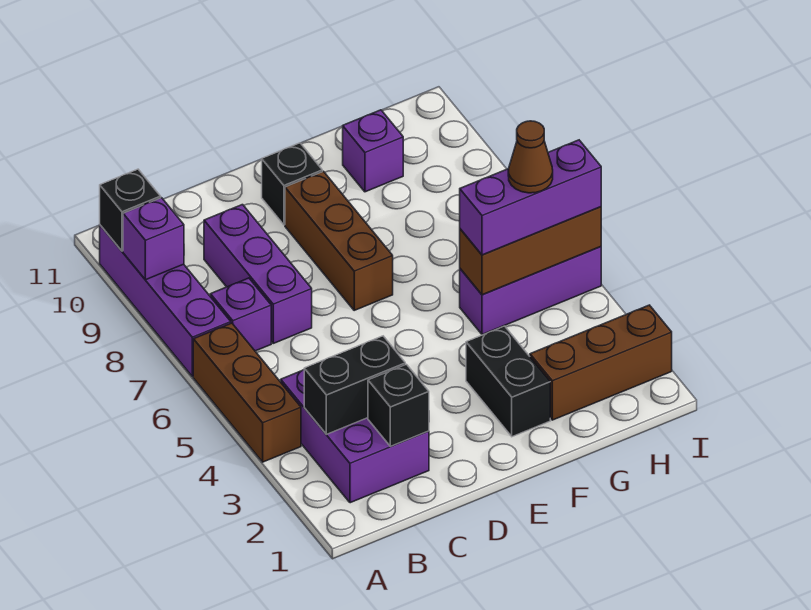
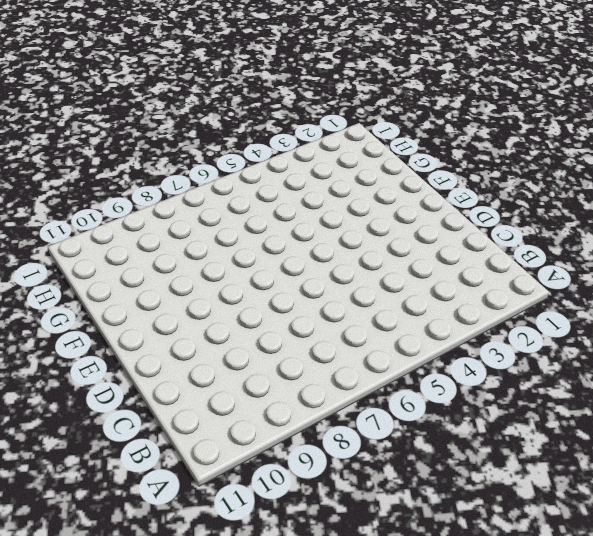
none -> brown 1x3 brick [193,323,301,462]
none -> purple 1x4 brick [100,225,231,377]
none -> purple 2x3 brick [281,370,429,503]

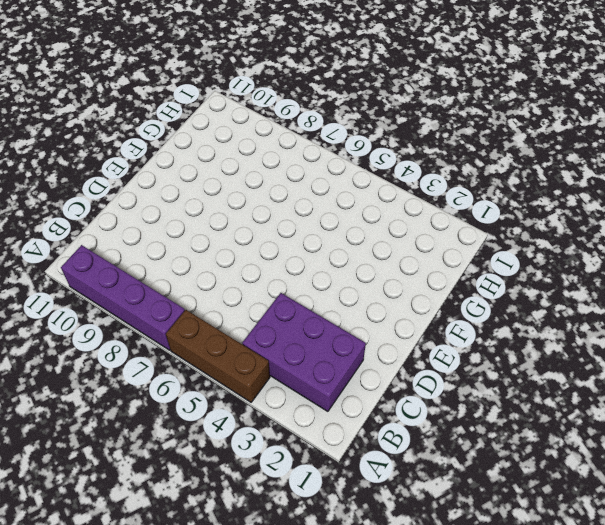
none -> purple 1x1 brick [210,278,271,351]
none -> purple 1x3 brick [204,205,312,343]
none -> brown 1x3 brick [285,171,393,310]

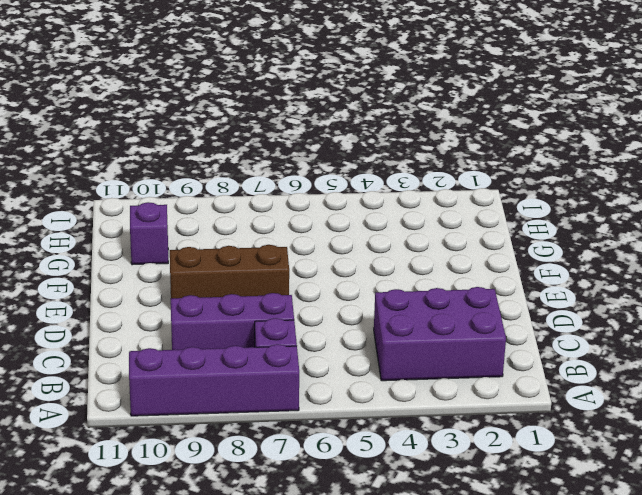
none -> brown 1x3 brick [193,323,301,462]
none -> black 1x1 brick [262,143,322,225]
none -> black 1x2 brick [466,326,550,437]

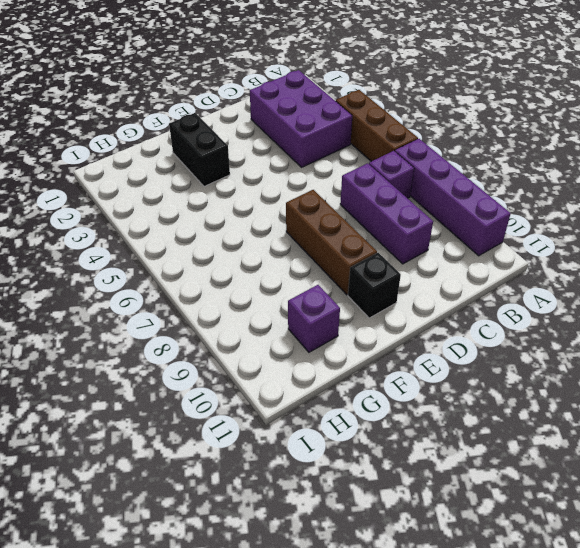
none -> brown 1x3 brick [530,305,672,420]
none -> purple 1x3 brick [460,247,601,335]
none -> purple 1x1 brick [123,198,184,280]

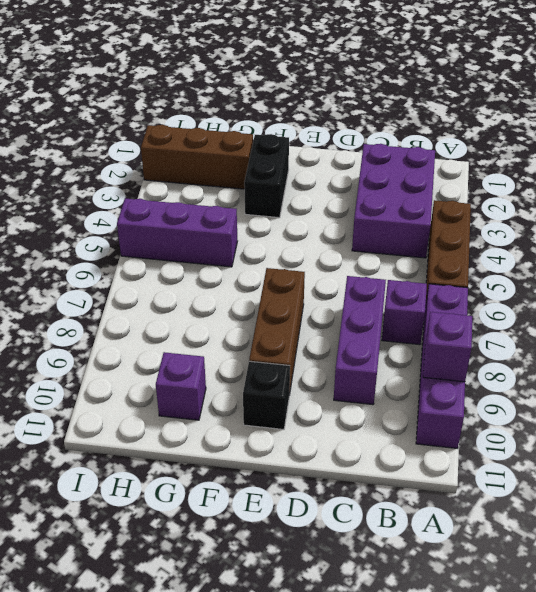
none -> black 1x1 brick [100,169,161,251]
none -> black 1x2 brick [304,336,405,434]
none -> black 1x1 brick [368,364,429,446]

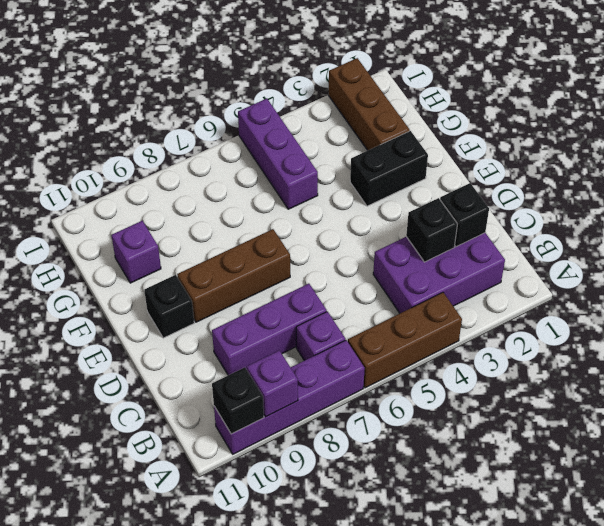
black 1x1 brick [406,198,457,262] -> black 1x2 brick [304,336,405,434]
none -> brown 1x3 brick [460,207,601,295]
none -> purple 1x3 brick [460,140,601,255]
none -> brown 1x1 cone [508,121,553,193]

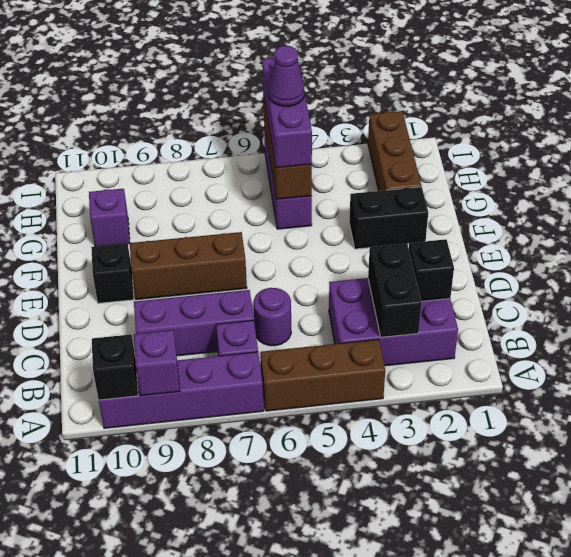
purple 1x1 round brick [254,288,291,346] -> none
purple 1x1 cone [268,46,304,106] -> brown 1x1 cone [508,121,553,193]

